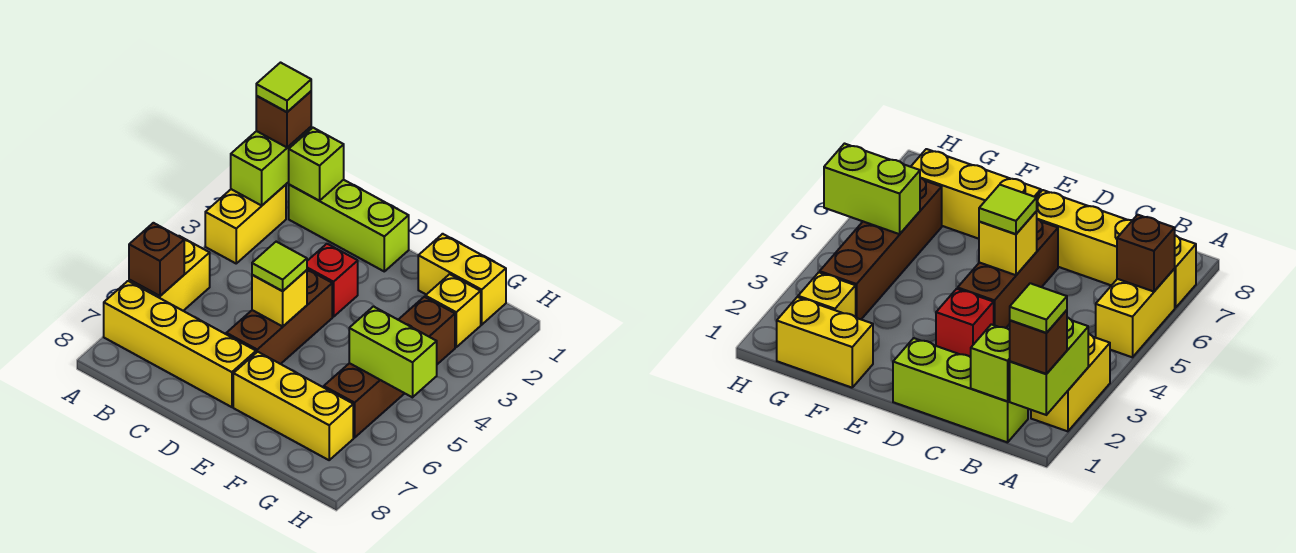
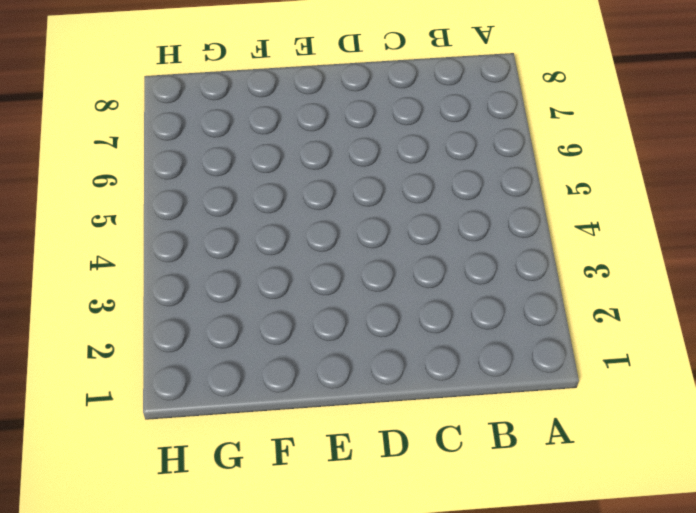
none -> yellow 1x2 brick [205,185,286,263]
none -> yellow 1x2 brick [129,236,210,311]
none -> yellow 1x4 brick [104,281,256,407]

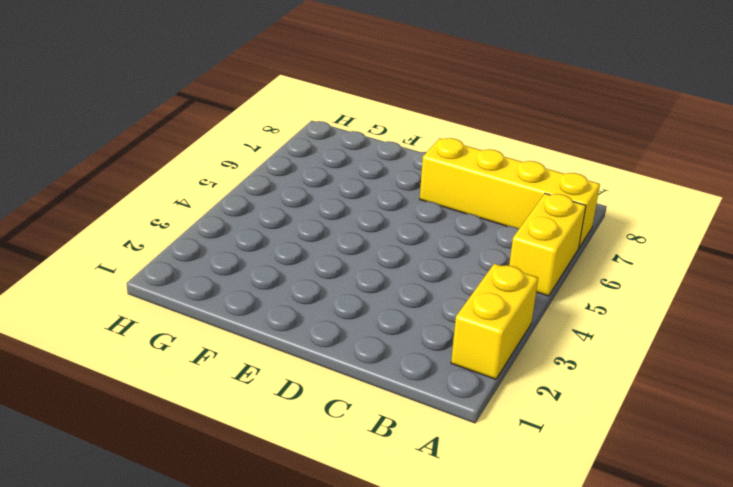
none -> lime 1x3 brick [289,180,409,271]
none -> red 1x1 brick [307,244,358,317]
none -> brown 1x3 brick [226,269,332,364]

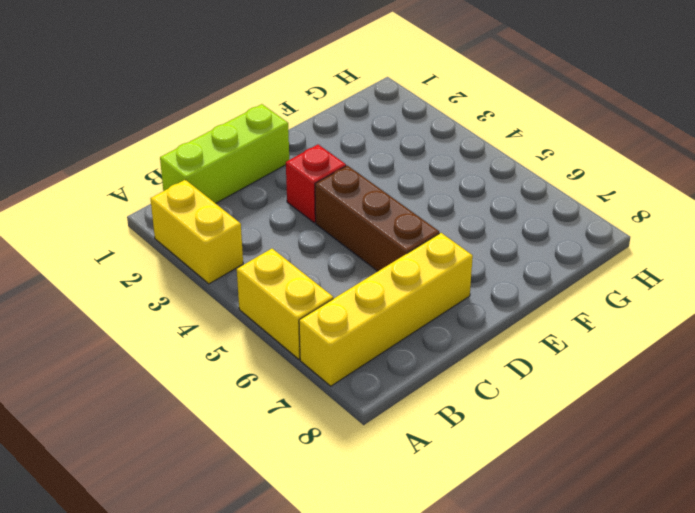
none -> yellow 1x3 brick [233,352,353,460]
none -> yellow 1x2 brick [418,234,506,325]
none -> yellow 1x1 brick [425,274,481,347]

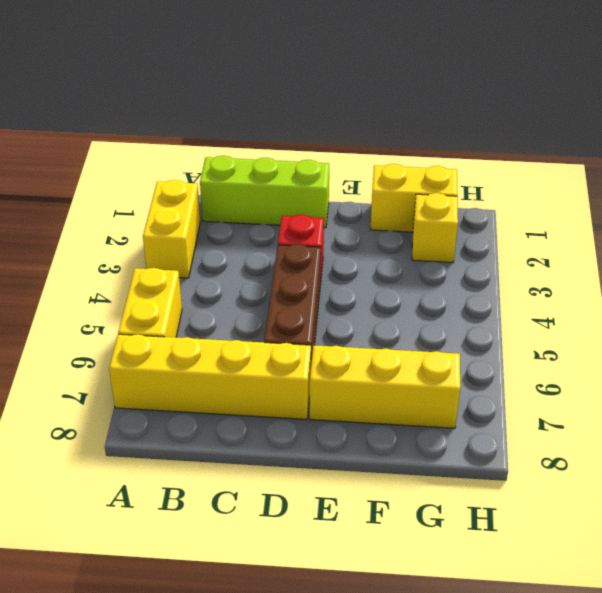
none -> brown 1x4 brick [324,297,455,438]
none -> lime 1x2 brick [231,127,311,205]
none -> brown 1x1 brick [129,223,184,296]

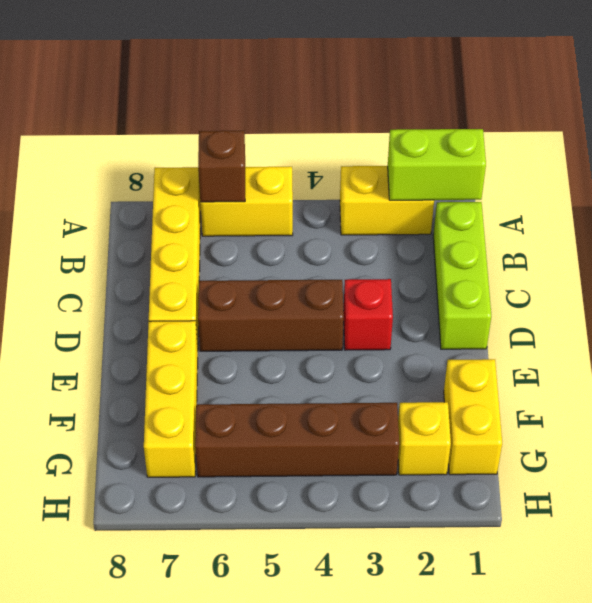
none -> lime 1x1 brick [289,128,344,201]
none -> yellow 1x1 brick [252,270,307,326]
none -> lime 1x2 brick [349,307,437,397]

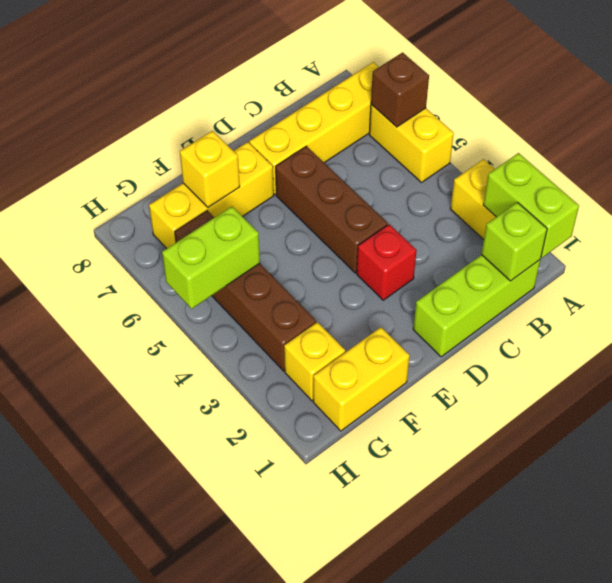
yellow 1x1 brick [180,131,240,207] -> yellow 1x1 brick moved to [252,270,307,326]
none -> brown 1x1 brick [256,91,311,147]
none -> lime 1x1 tile [252,242,307,291]
none -> lime 1x1 tile [256,63,311,112]

